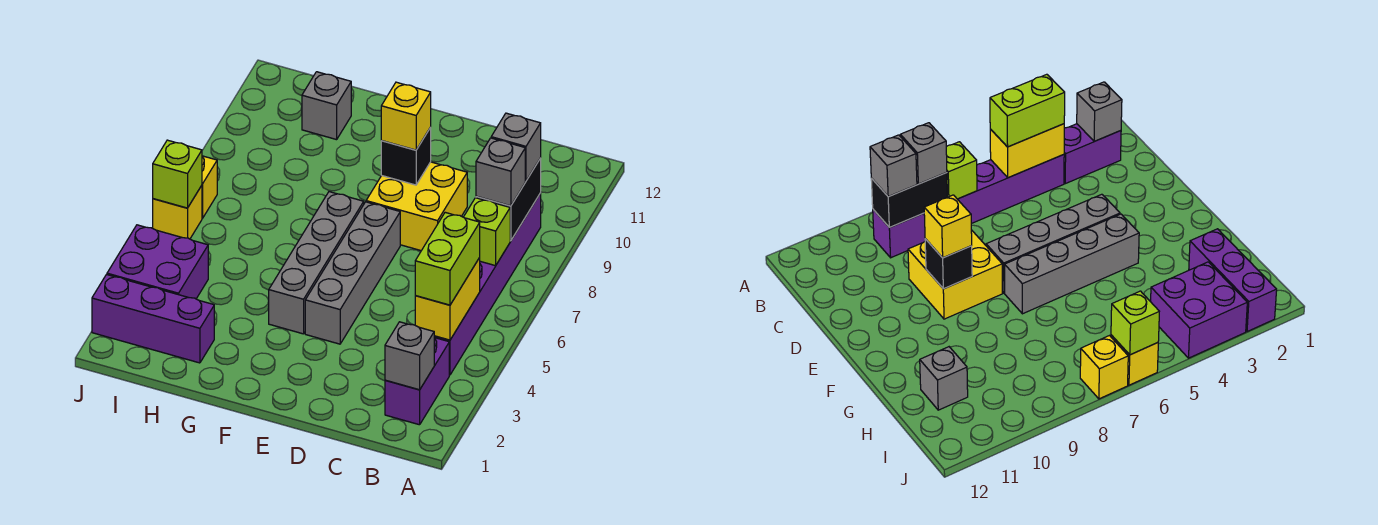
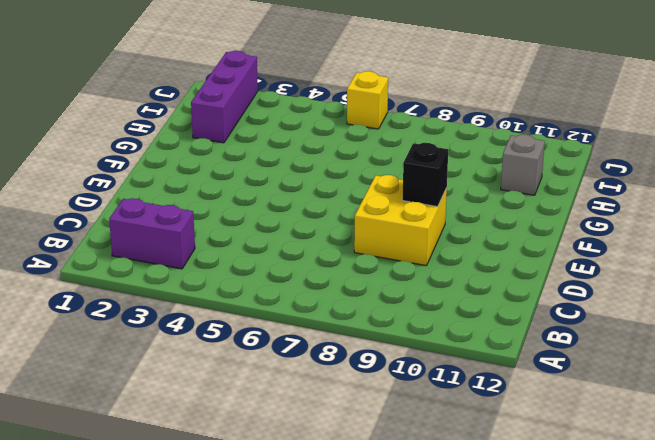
none -> purple 1x6 brick [434,193,541,375]
none -> grey 1x4 brick [305,202,400,344]
none -> grey 1x4 brick [269,192,364,334]

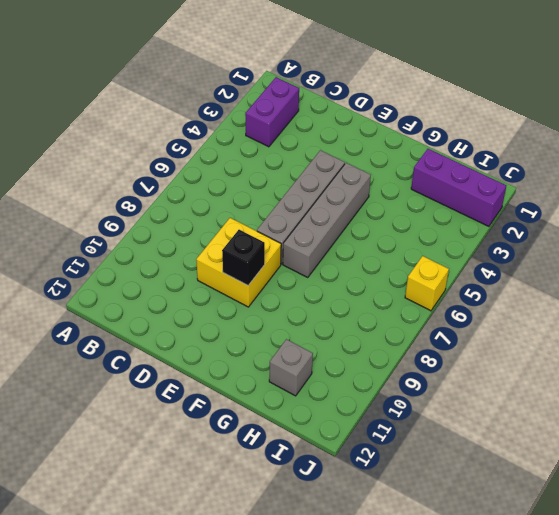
none -> purple 1x6 brick [434,193,541,375]
none -> purple 2x2 brick [107,225,208,299]
none -> yellow 1x1 brick [202,156,217,218]

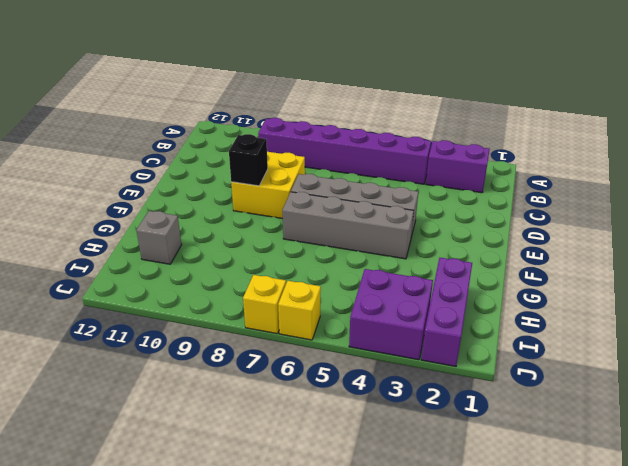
none -> grey 1x1 brick [385,322,434,390]
none -> yellow 1x2 brick [415,258,480,340]
none -> lime 1x1 brick [464,198,510,266]

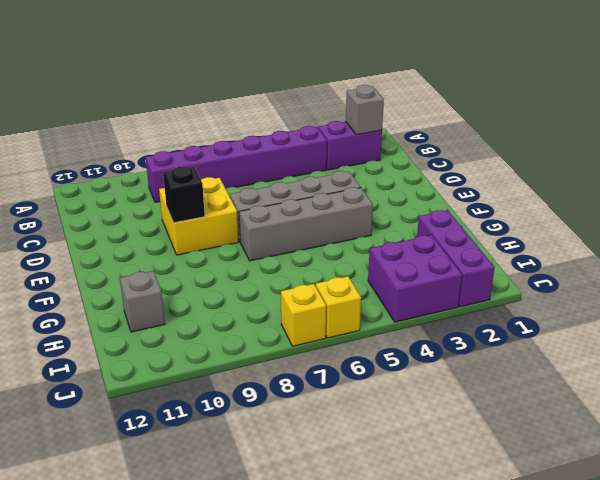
none -> yellow 1x2 brick [415,258,480,340]
none -> lime 1x1 brick [464,198,510,266]
none -> black 1x2 brick [476,158,541,241]

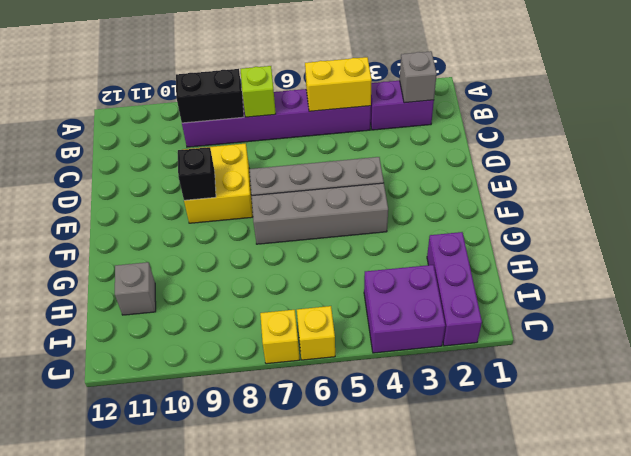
none -> lime 1x1 brick [153,140,202,208]
none -> lime 1x2 brick [415,212,480,305]
none -> grey 1x1 brick [476,138,525,206]

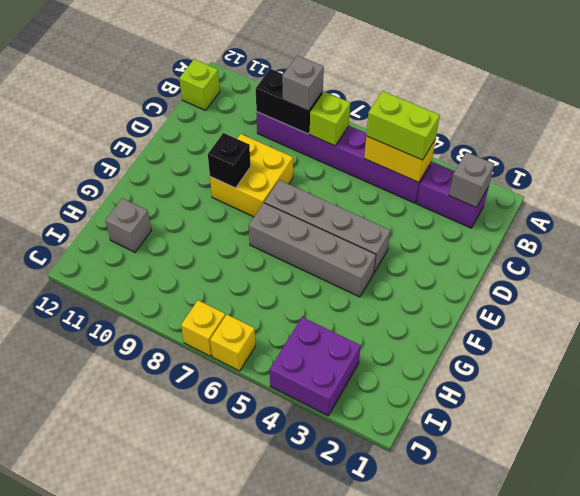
lime 1x1 brick [179,59,220,110] -> lime 1x1 brick moved to [153,140,202,208]
none -> purple 1x3 brick [92,275,214,363]
none -> grey 1x1 brick [491,113,541,181]
none -> yellow 1x1 brick [381,82,431,150]

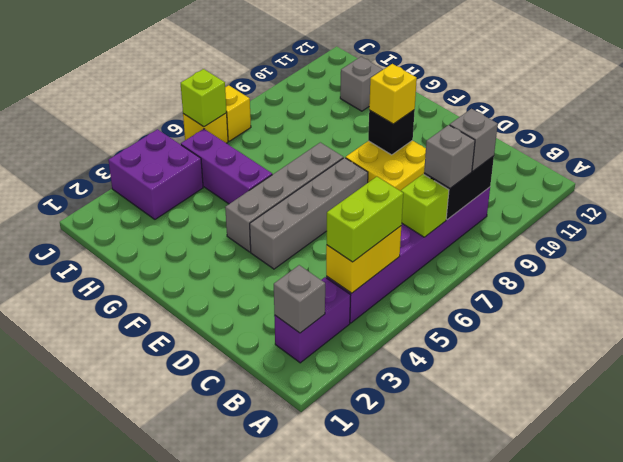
purple 1x3 brick [181,129,272,204] -> purple 1x3 brick moved to [92,275,214,363]

